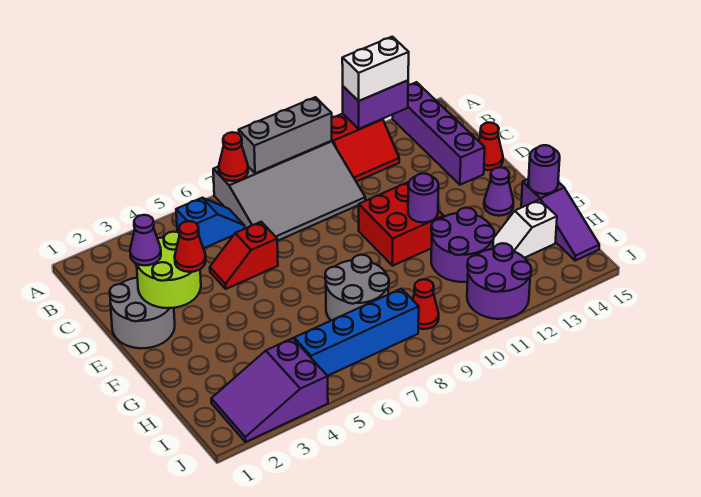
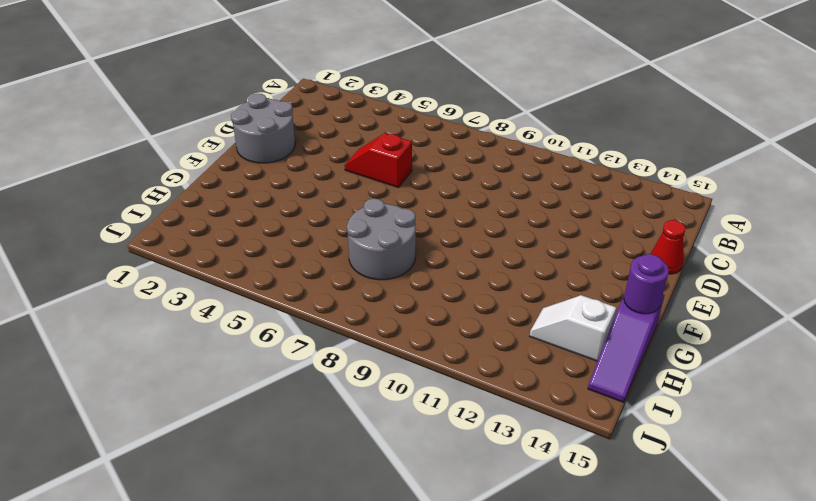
none -> grey 3x4 slope [213,141,365,241]
none -> red 2x2 slope [332,114,399,182]
none -> purple 1x4 brick [393,82,485,185]

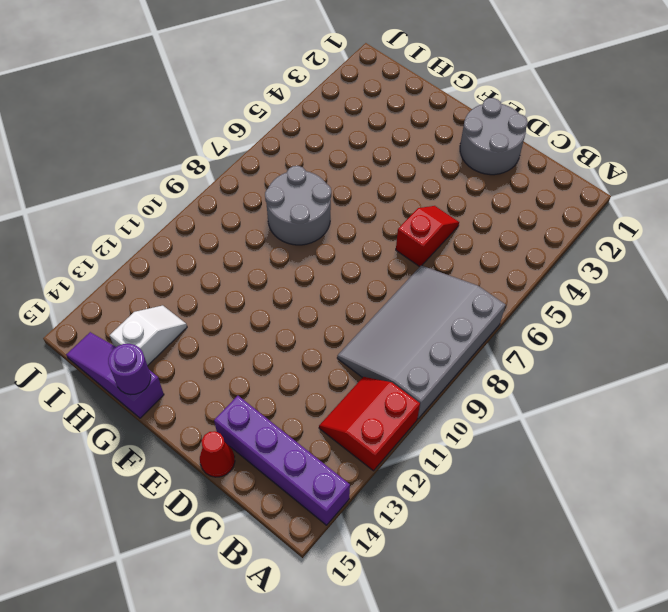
none -> blue 1x2 slope [176,198,245,248]
none -> red 2x2 brick [359,182,444,266]
none -> purple 1x1 cone [484,167,514,216]

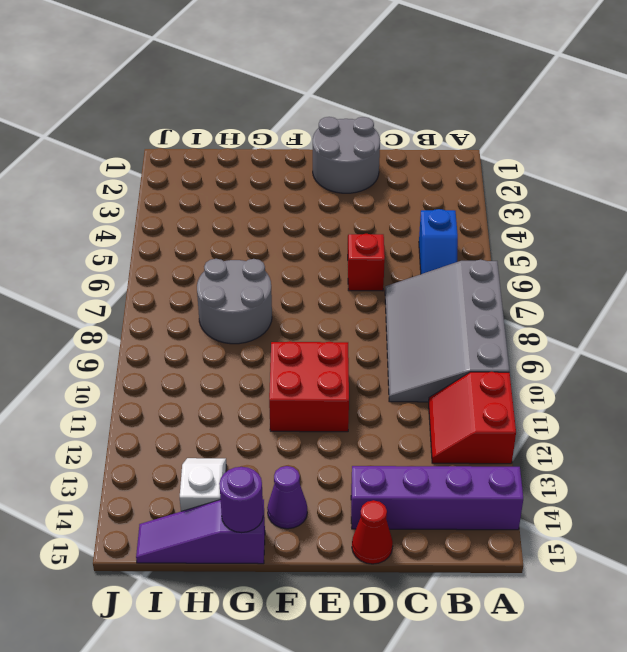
none -> purple 2x2 round brick [431,208,494,282]
none -> purple 2x3 slope [211,338,328,442]
none -> blue 1x4 brick [294,289,419,376]

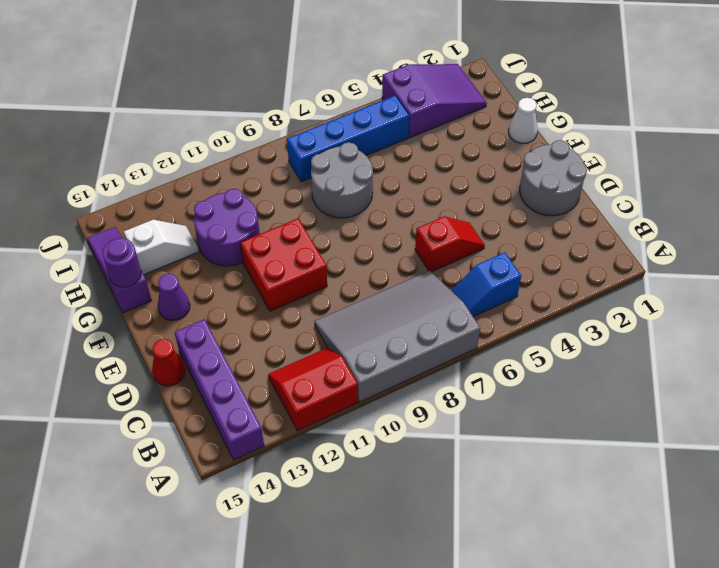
white 1x1 cone [509,98,538,143] -> none
none -> red 1x1 cone [413,279,439,329]
none -> purple 2x2 round brick [467,243,531,319]
none -> red 1x1 cone [219,132,248,181]

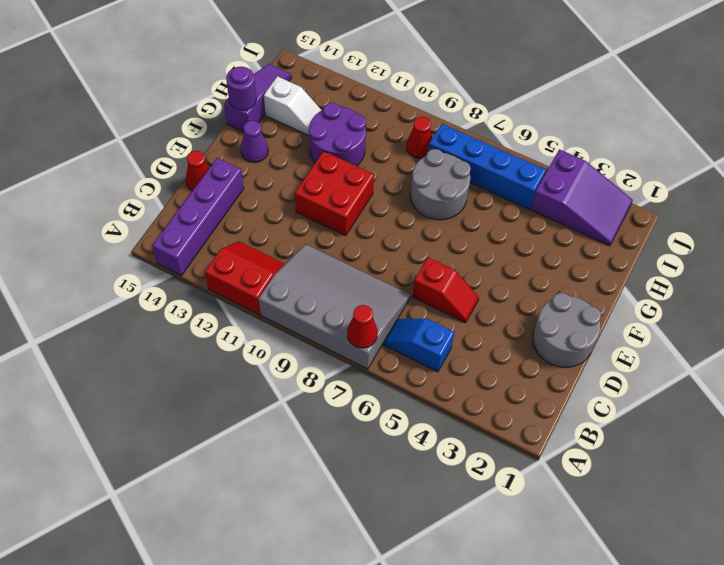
none -> purple 2x2 round brick [467,243,531,319]
none -> grey 1x3 brick [239,97,332,173]
none -> purple 1x2 brick [343,80,408,129]

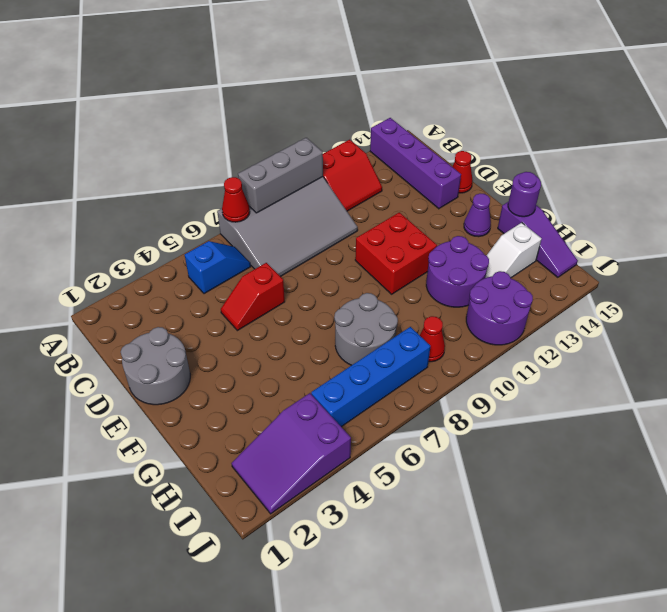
none -> purple 1x2 brick [343,80,408,129]
none -> lime 2x2 round brick [137,232,201,308]
none -> purple 1x1 round brick [408,173,439,223]

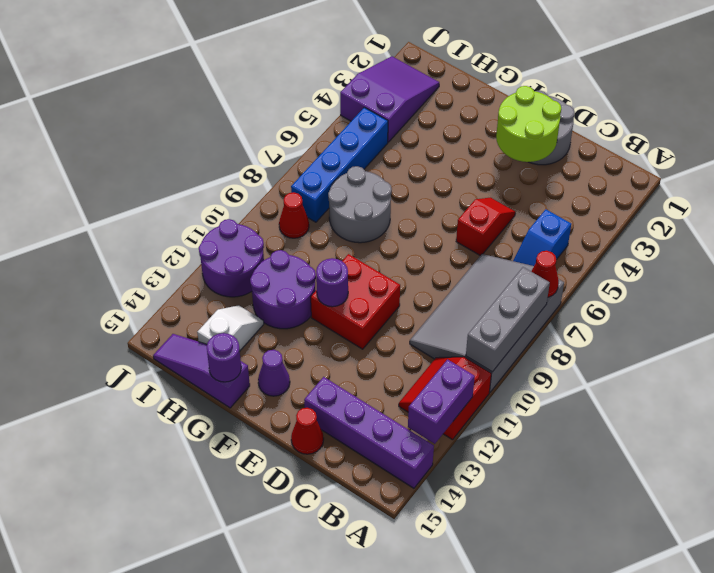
none -> white 1x2 brick [342,37,409,101]
none -> purple 1x1 cone [130,215,161,266]
none -> red 1x1 cone [175,221,206,272]

